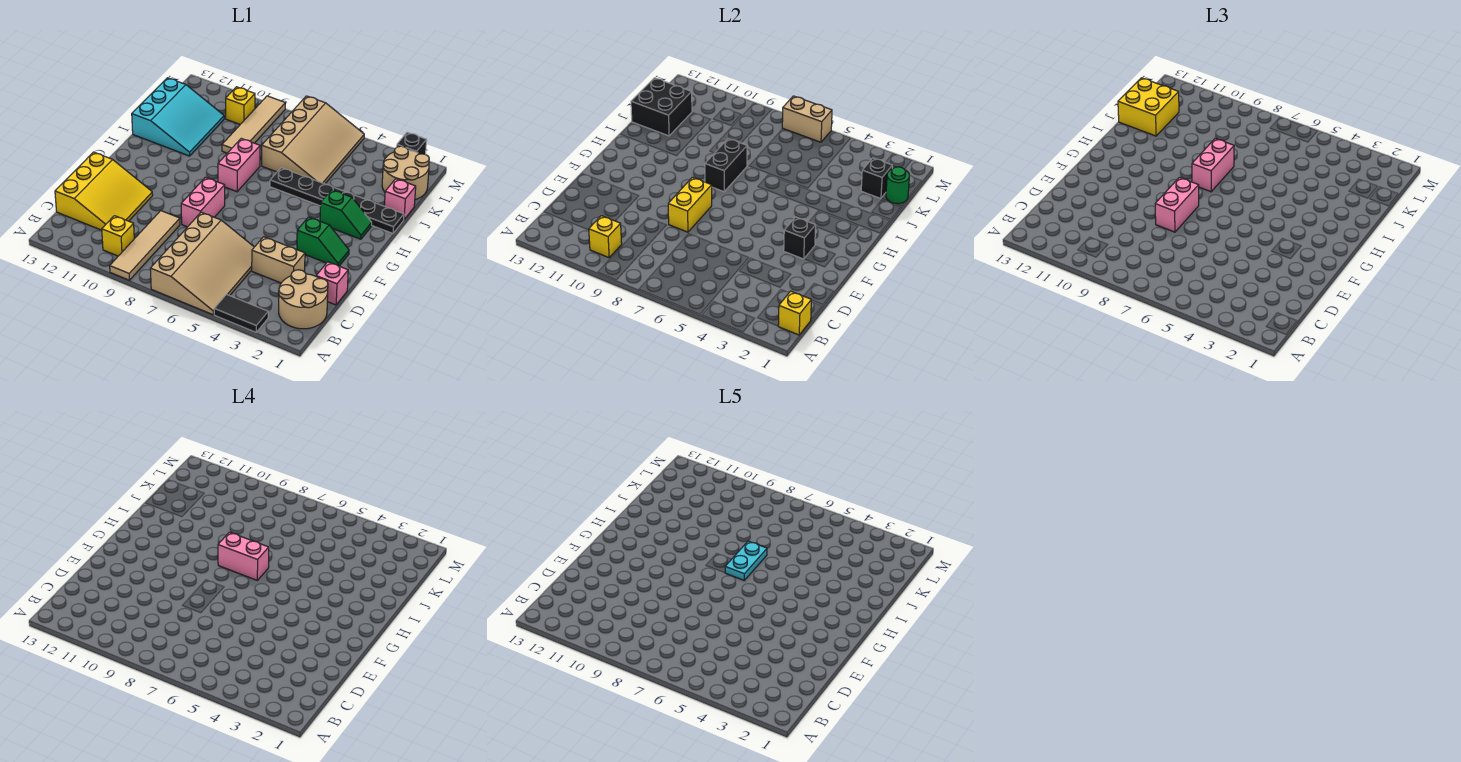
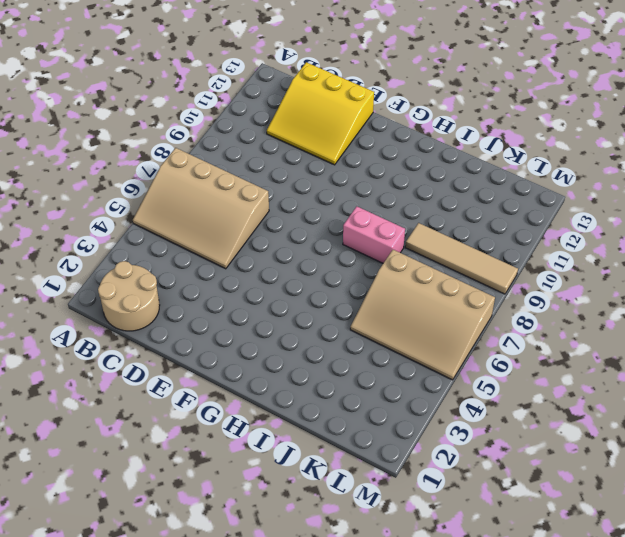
none -> black 1x2 tile [214,294,268,332]
none -> tan 1x4 tile [110,211,180,280]
none -> yellow 1x1 brick [102,216,134,256]
none -> pink 1x1 brick [316,262,348,305]

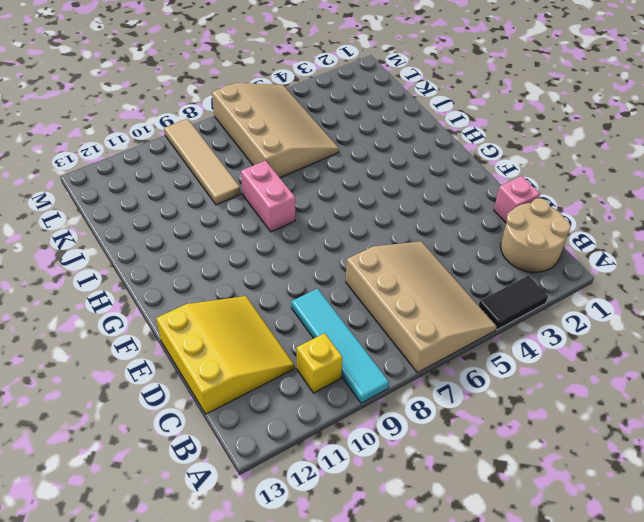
cyan 1x4 tile [291,289,389,403] -> tan 1x4 tile [110,211,180,280]
none -> tan 1x2 brick [252,237,305,283]
none -> pink 1x2 brick [181,177,225,227]
none -> green 1x2 slope [297,217,349,266]
none -> green 1x2 slope [320,190,372,239]

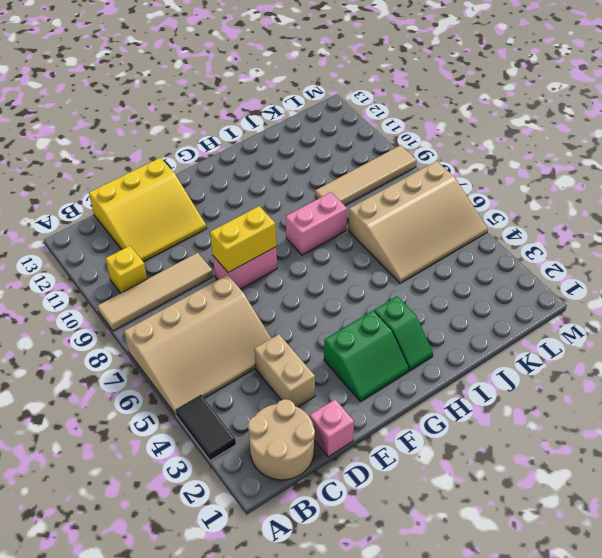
green 2x2 slope [324,311,409,402] -> green 1x2 slope [297,217,349,266]
none -> black 1x6 plate [270,168,404,233]
none -> cyan 3x3 slope [132,78,224,156]
none -> pink 1x1 brick [384,179,416,219]
none -> tan 2x2 round brick [382,146,429,200]

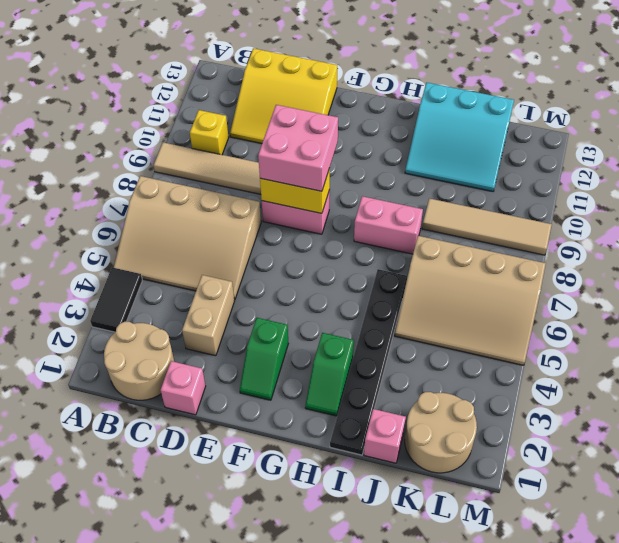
pink 2x2 brick [258,105,338,191] -> pink 1x2 brick [1155,177,1199,232]
none -> yellow 1x1 brick [226,87,255,124]
none -> black 1x1 brick [397,132,427,154]
none -> yellow 1x1 brick [778,291,811,335]
none -> yellow 1x1 brick [589,216,622,258]

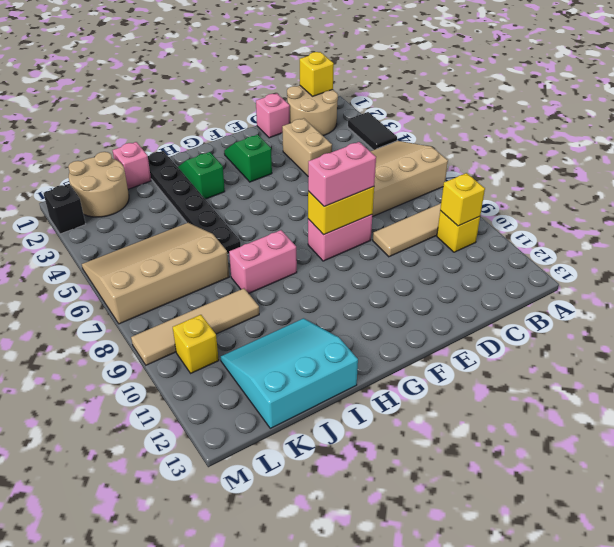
none -> yellow 3x3 slope [55,152,153,230]
none -> black 1x1 brick [784,217,816,259]
none -> black 1x2 brick [705,138,747,192]
none -> black 2x2 brick [631,78,692,136]

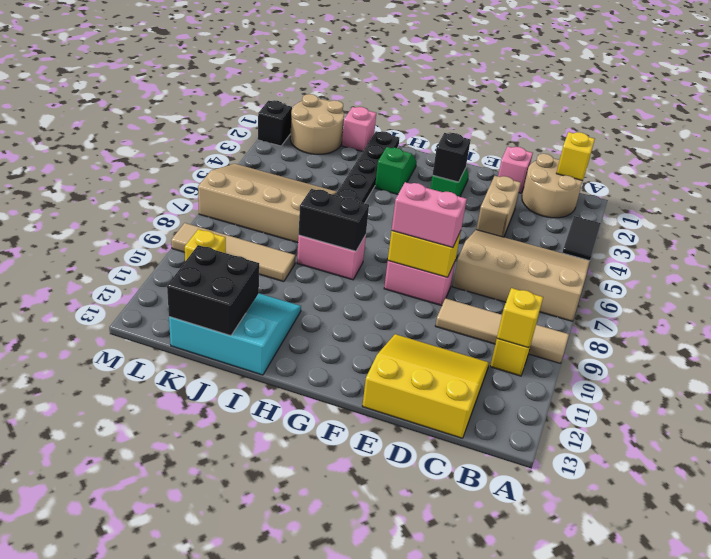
none -> green 1x1 round brick [886,167,909,204]
none -> black 1x1 brick [861,158,892,199]
none -> tan 1x2 brick [782,96,832,142]
none -> pink 1x2 brick [1192,138,1234,192]

